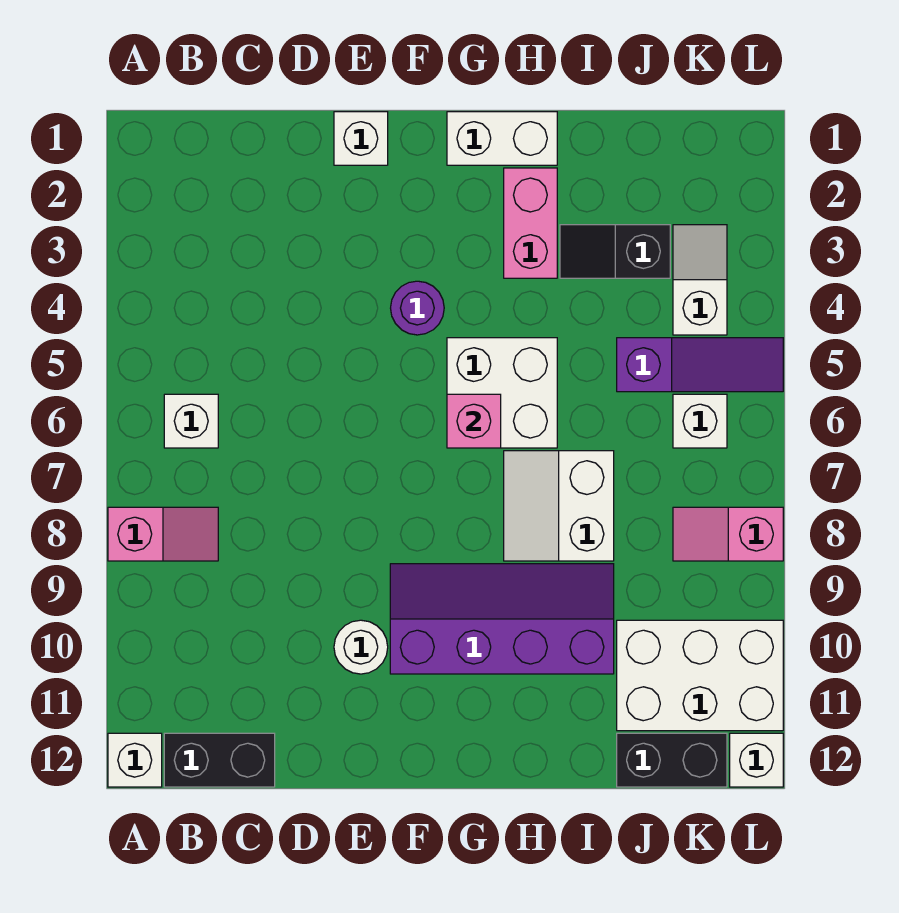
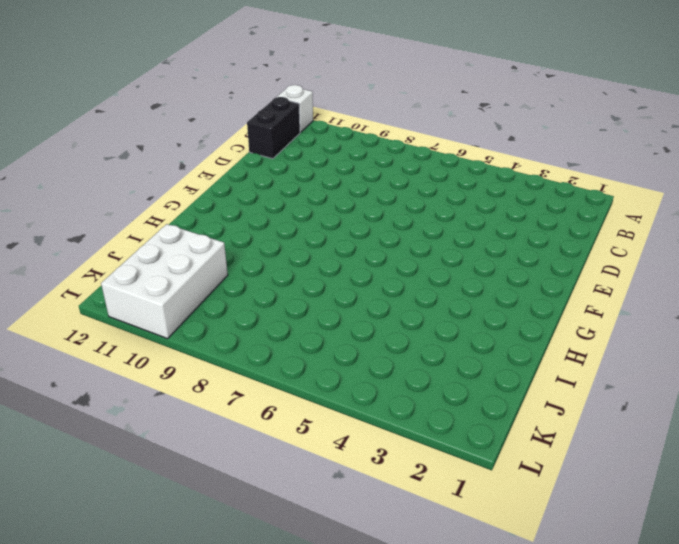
none -> pink 1x2 slope [108,507,218,561]
none -> white 1x1 brick [164,394,218,448]
none -> white 1x1 brick [334,112,388,165]

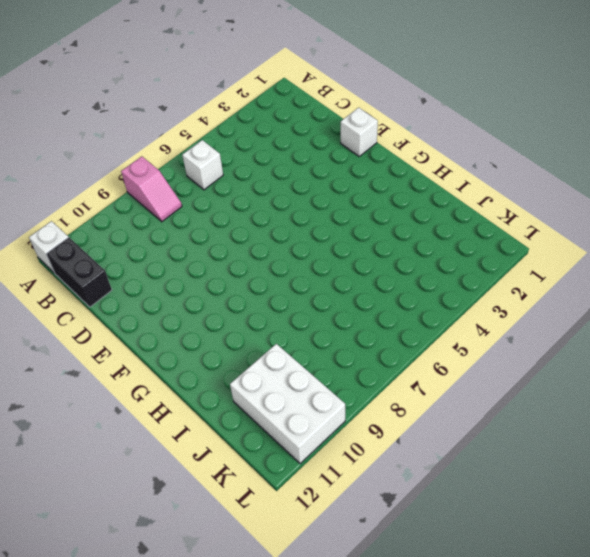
none -> white 1x1 round brick [334,620,388,674]
none -> purple 1x1 round brick [391,281,444,335]
none -> purple 2x4 slope [390,564,614,674]

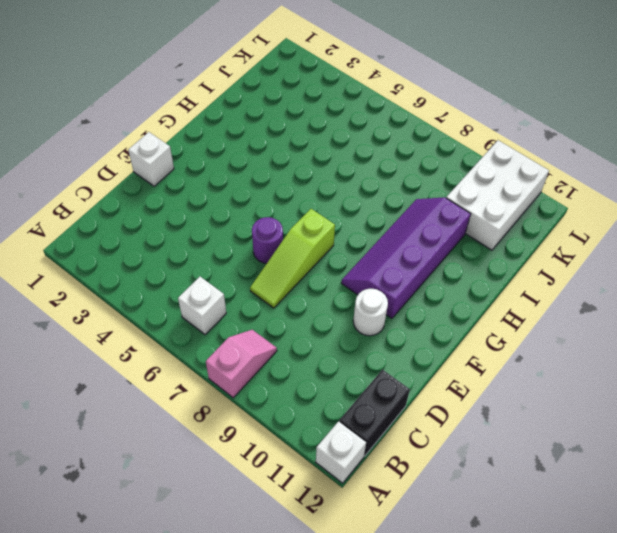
lime 1x3 slope [250,209,335,308] -> none
purple 1x1 round brick [252,217,283,264] -> purple 1x1 round brick moved to [391,281,444,335]
none -> white 1x2 brick [447,112,557,165]
none -> white 2x2 brick [447,338,557,448]
none -> pink 1x2 brick [504,168,557,278]

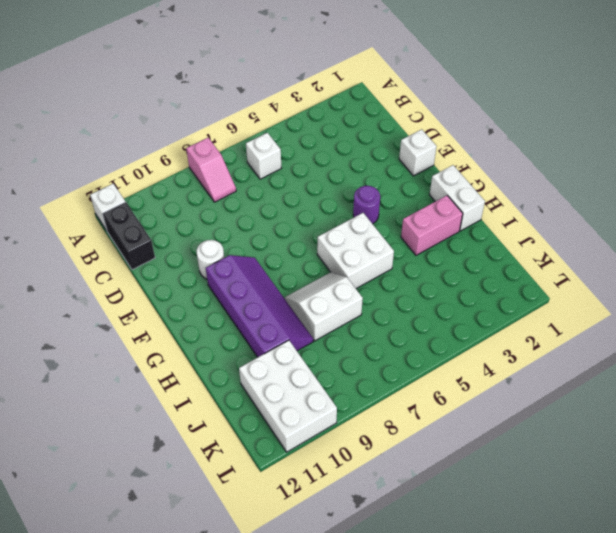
none -> black 1x2 slope [560,225,670,278]
none -> purple 1x3 slope [617,338,783,392]
none -> black 1x2 brick [617,733,727,787]

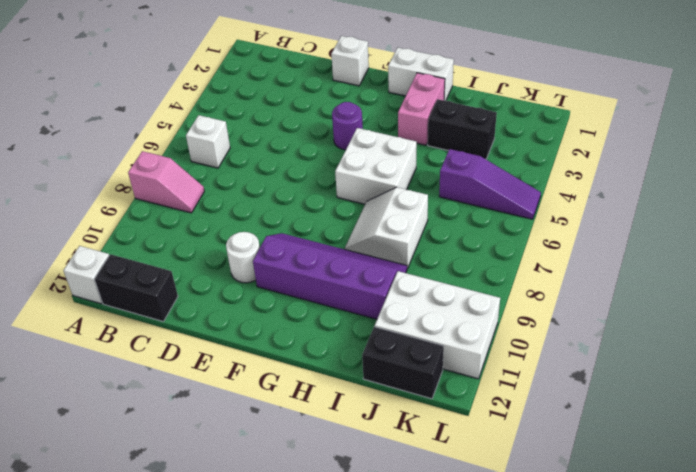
black 1x2 brick [428,99,497,159] -> black 1x2 slope [560,225,670,278]
none -> white 1x2 slope [673,225,727,335]
none -> white 1x1 brick [673,394,727,448]
none -> pink 1x2 slope [673,507,783,561]

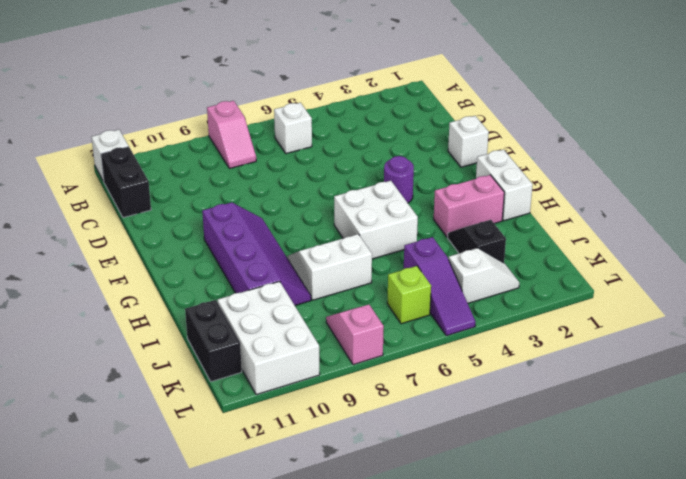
lime 1x1 brick [387,266,431,324] -> white 1x1 brick [673,394,727,448]
none -> white 1x1 round brick [334,620,388,674]
none -> white 1x1 brick [730,733,783,787]
none -> pink 1x1 brick [447,394,501,448]

